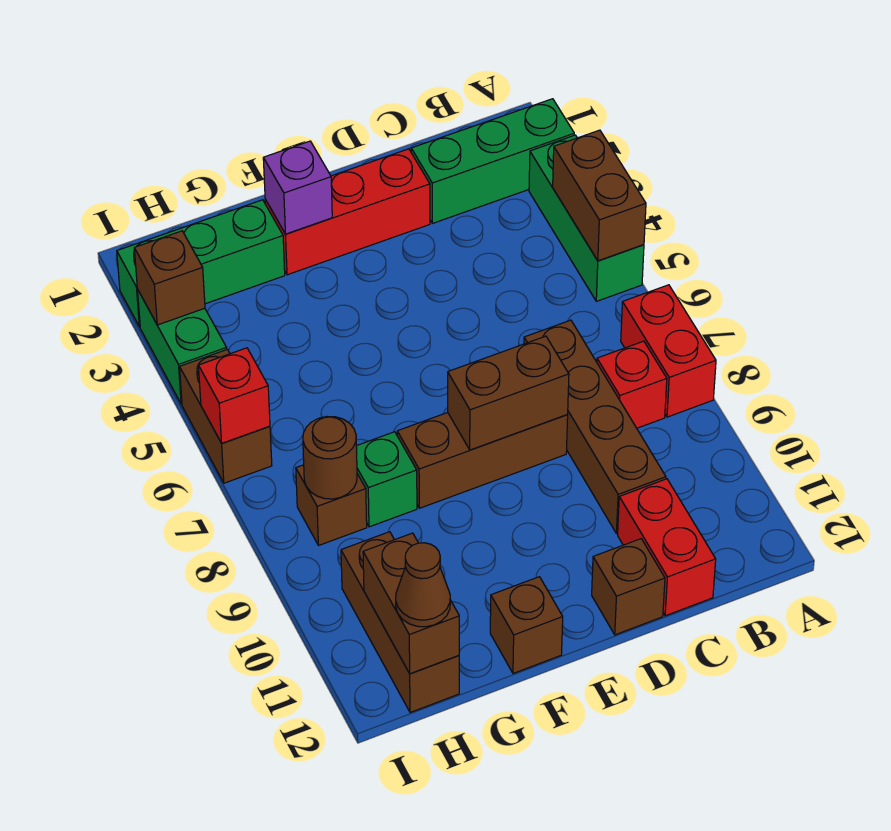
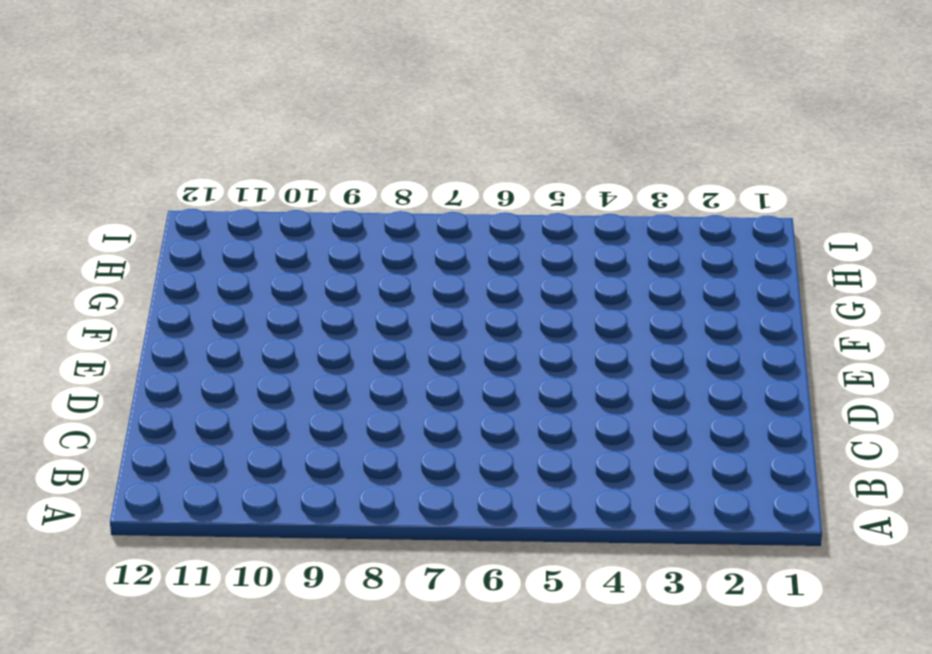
none -> green 1x3 brick [411,99,574,223]
none -> green 1x3 brick [529,135,644,301]
none -> red 1x2 brick [621,285,716,417]

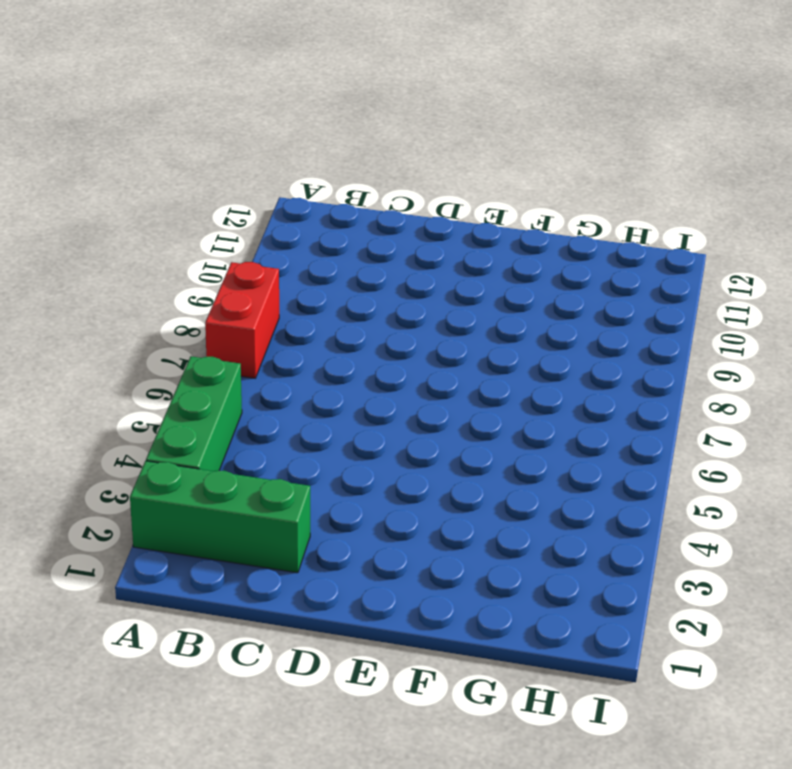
none -> red 1x1 brick [597,341,667,428]
none -> brown 1x4 brick [524,320,666,534]
none -> red 1x2 brick [618,479,716,616]

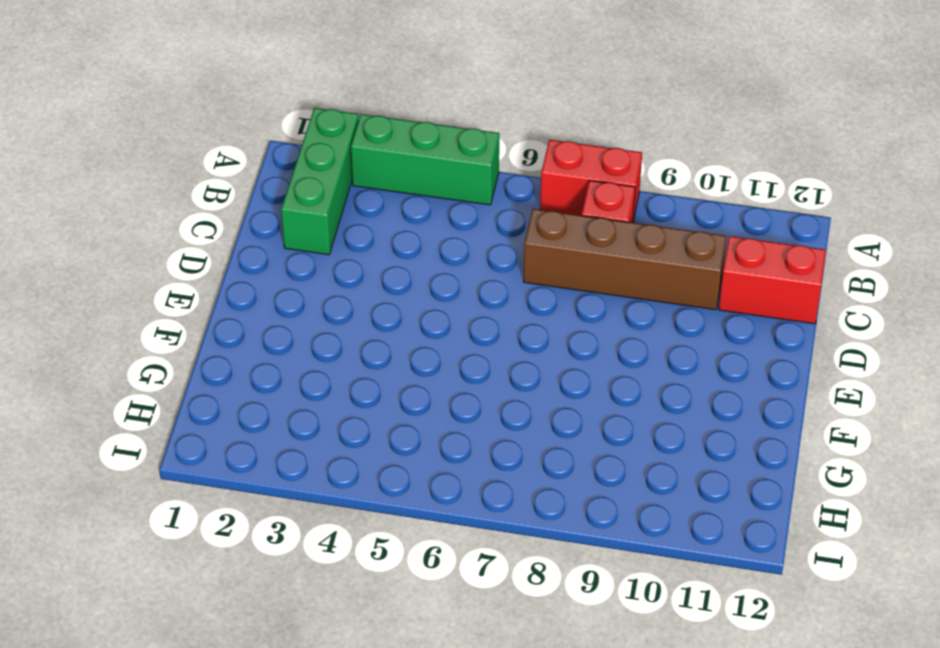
none -> red 1x3 brick [265,149,430,275]
none -> brown 1x3 brick [397,413,568,508]
none -> brown 1x1 brick [592,539,665,635]

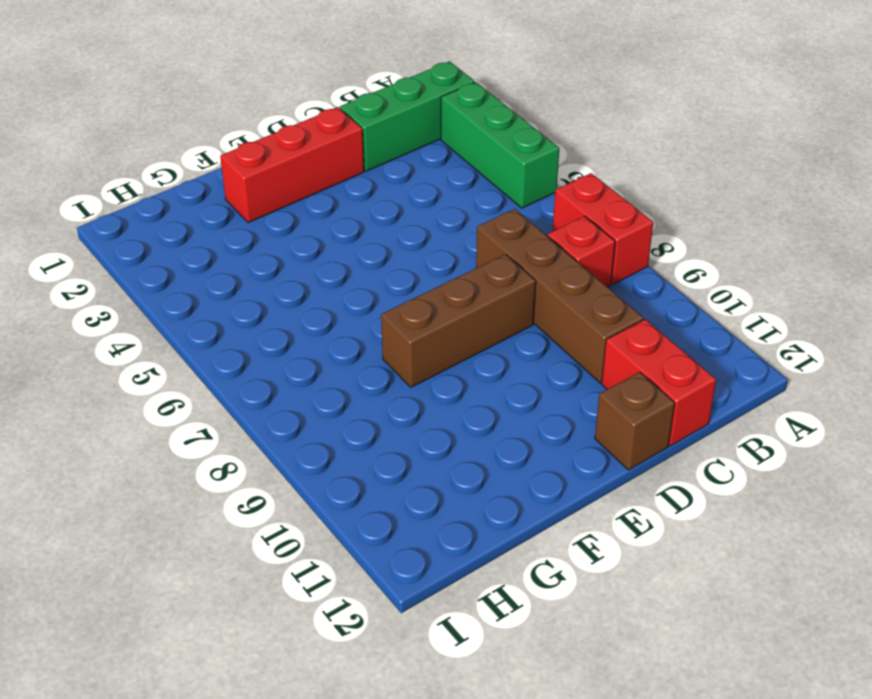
none -> brown 1x1 brick [490,577,563,673]
none -> green 1x3 brick [117,200,285,327]
none -> green 1x1 brick [356,432,417,527]

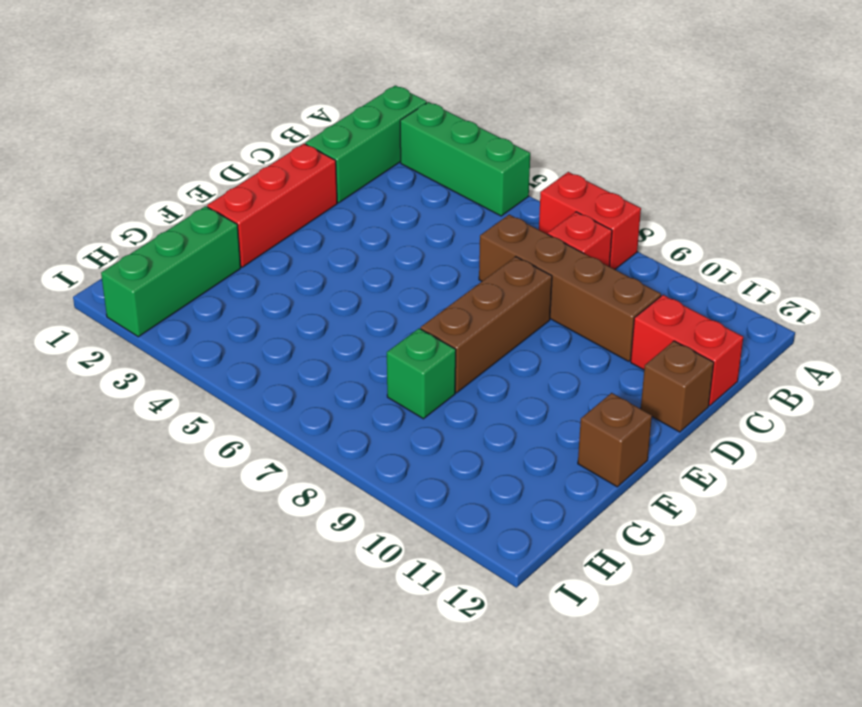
none -> brown 1x1 brick [296,465,367,545]
none -> brown 1x3 brick [341,532,459,713]
none -> green 1x2 brick [137,289,227,404]

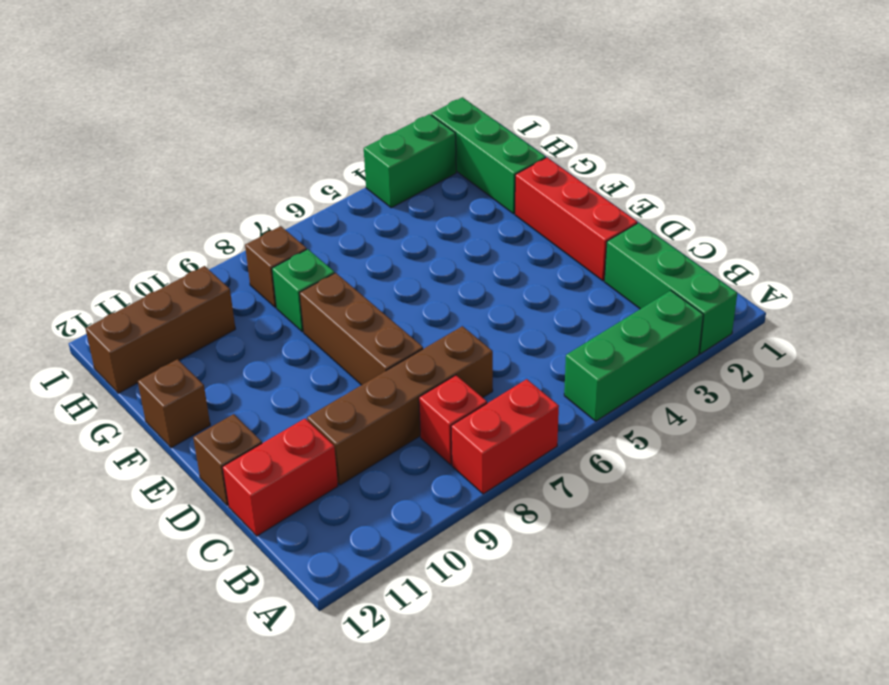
none -> brown 1x2 brick [180,349,272,483]
none -> brown 1x2 brick [553,130,646,261]
none -> brown 1x2 brick [448,336,569,450]

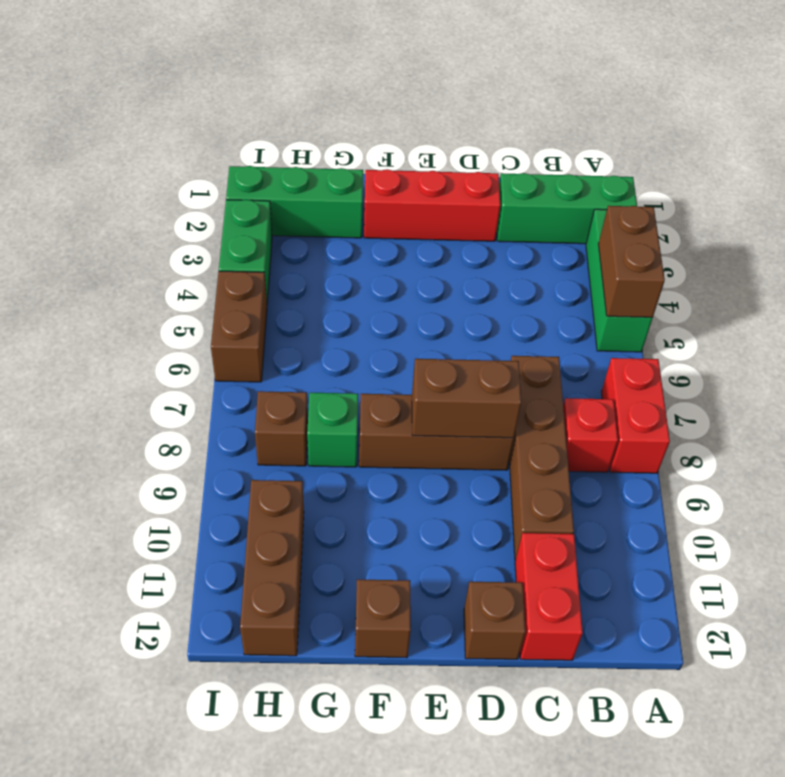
none -> purple 1x1 brick [263,141,332,234]
none -> brown 1x1 round brick [303,417,357,499]
none -> brown 1x2 brick [363,533,459,674]

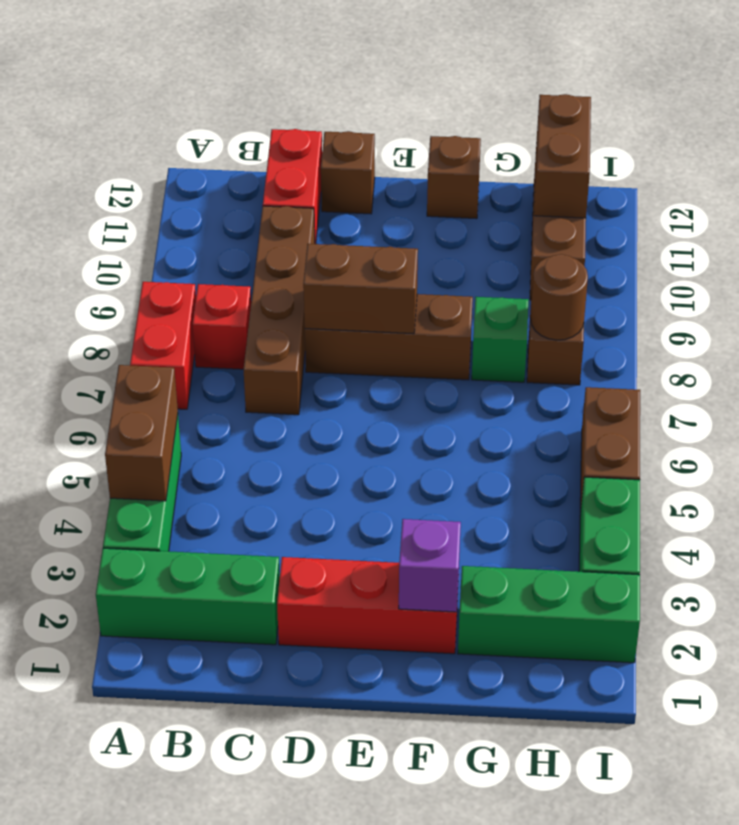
none -> brown 1x1 brick [134,231,205,325]
none -> red 1x1 brick [198,348,270,443]
none -> brown 1x1 cone [396,543,450,627]

